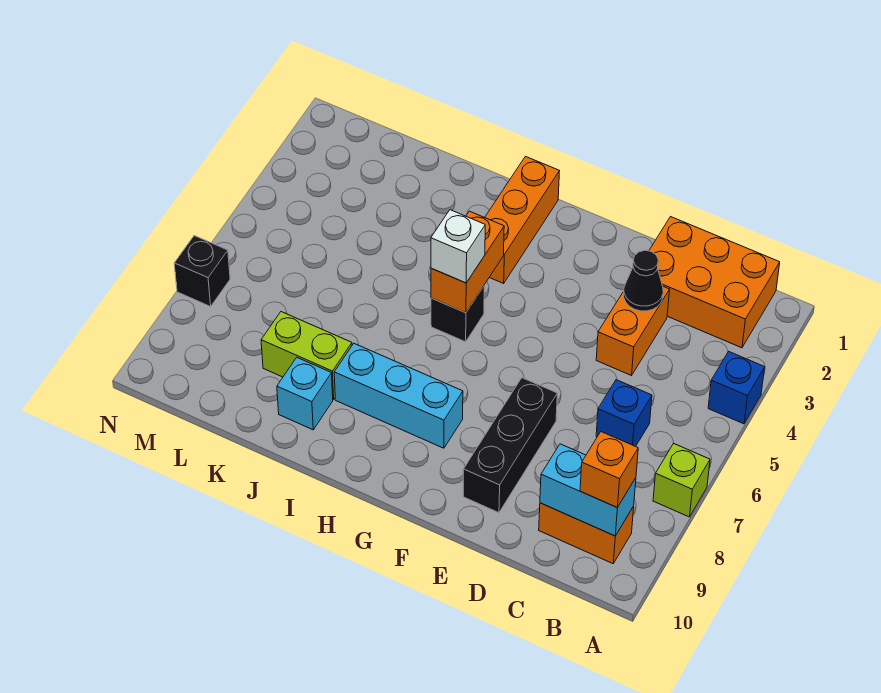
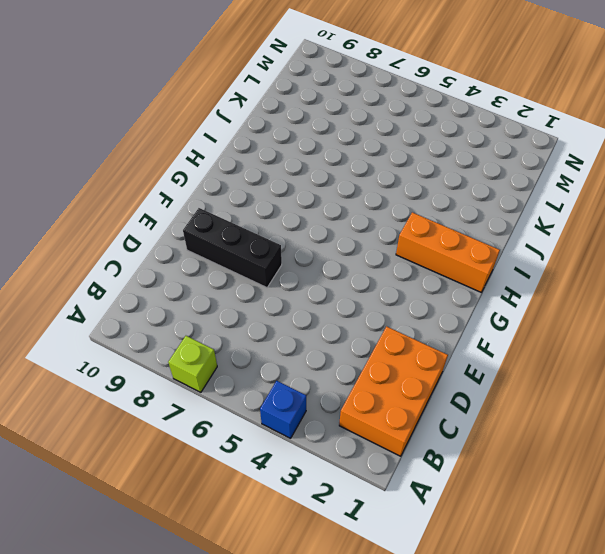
none -> orange 1x2 brick [539,503,634,564]
none -> blue 1x1 brick [596,380,652,446]
none -> orange 1x2 brick [596,286,670,376]

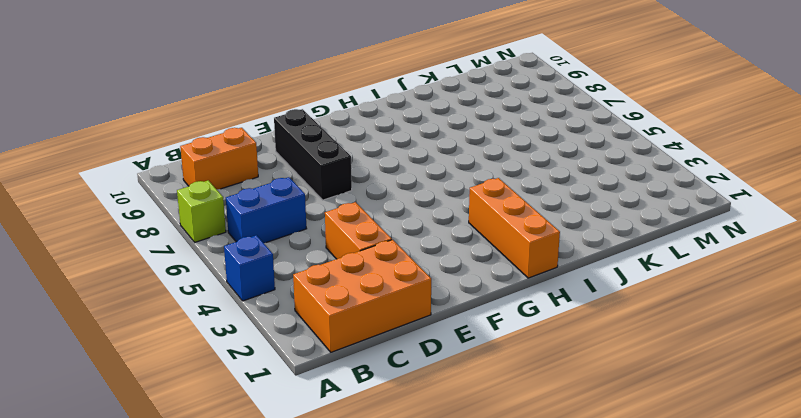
blue 1x2 brick [226,177,307,243] -> blue 1x1 brick [596,380,652,446]
none -> cyan 1x3 brick [334,344,463,448]
none -> black 1x1 brick [431,286,484,342]
none -> lime 1x2 brick [261,312,352,399]

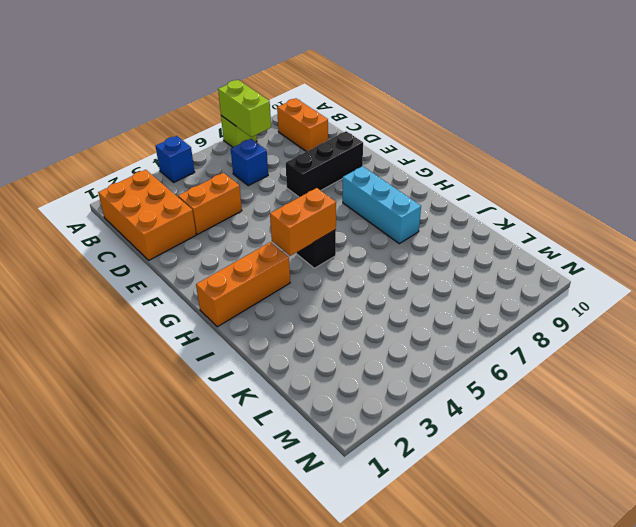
lime 1x2 brick [218,80,271,137] -> lime 1x2 brick moved to [261,312,352,399]
none -> cyan 1x1 brick [277,358,333,430]
none -> black 1x1 brick [174,236,230,307]
none -> cyan 1x2 brick [540,444,636,536]

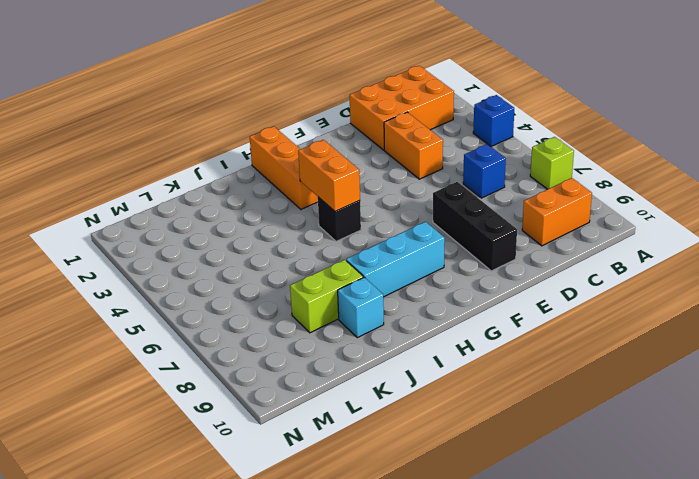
none -> black 1x1 brick [174,236,230,307]
none -> cyan 1x2 brick [540,444,636,536]
none -> black 1x1 cone [624,250,663,311]

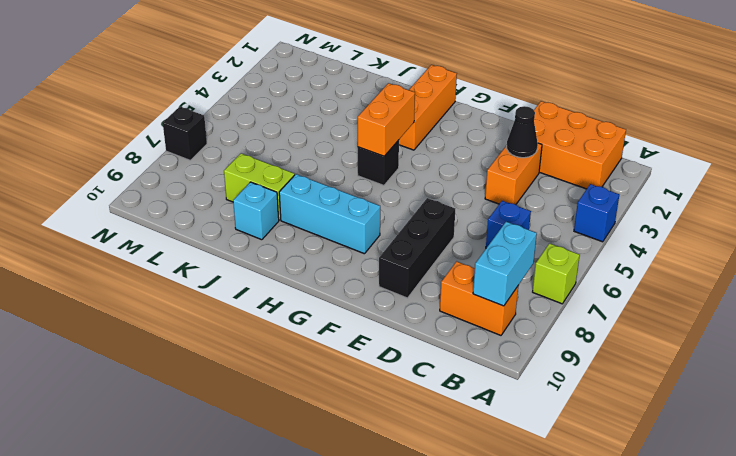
cyan 1x2 brick [473,222,537,306] -> cyan 1x2 brick turned to [540,444,636,536]
none -> orange 1x1 brick [580,432,638,508]
none -> white 1x1 brick [431,210,485,283]

